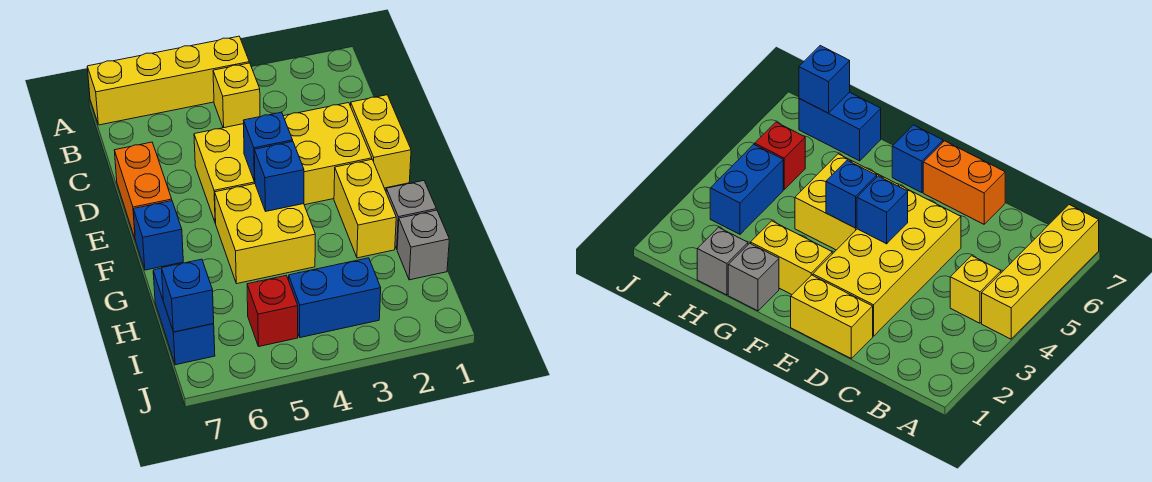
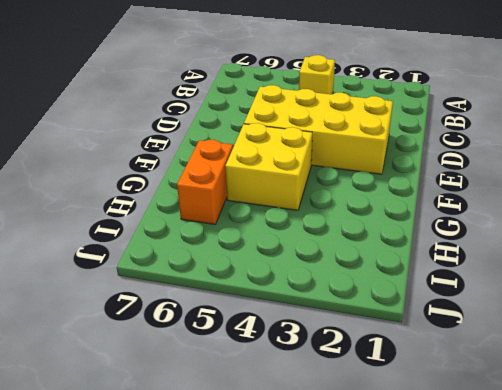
orange 1x2 brick [177,140,233,224] -> orange 1x2 brick moved to [114,142,172,240]
none -> yellow 1x4 brick [87,36,249,125]
none -> yellow 1x2 brick [351,95,411,188]
none -> yellow 1x2 brick [334,160,396,258]

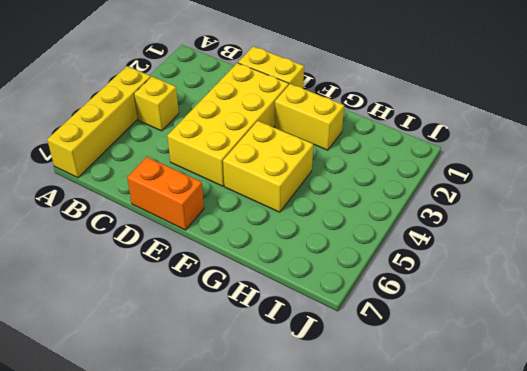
none -> blue 1x1 brick [133,201,183,270]
none -> grey 1x1 brick [386,181,436,249]
none -> grey 1x1 brick [397,210,449,280]

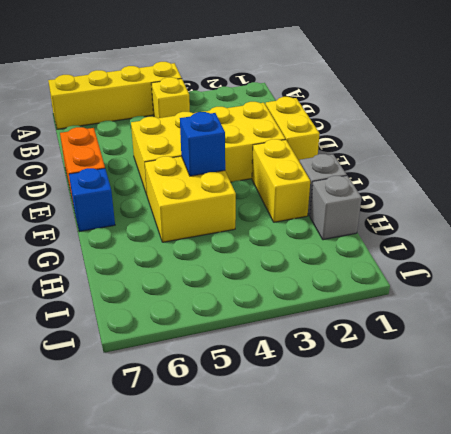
none -> blue 1x2 brick [153,268,215,365]
none -> blue 1x2 brick [289,258,381,338]
none -> red 1x1 brick [247,276,298,346]

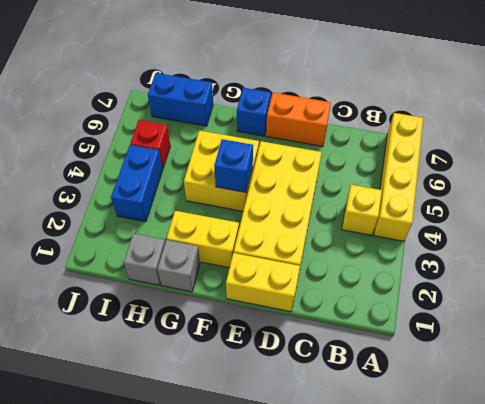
none -> blue 1x1 brick [244,112,293,182]
none -> blue 1x1 brick [162,259,214,332]

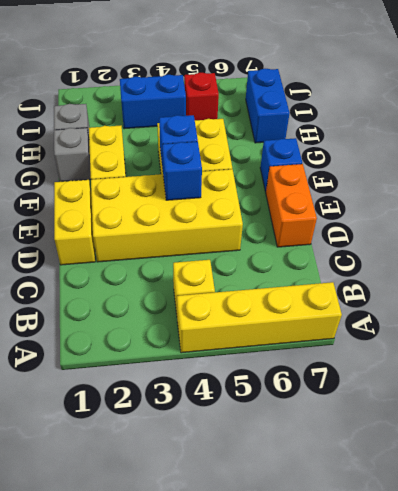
none -> blue 1x1 brick [162,259,214,332]

